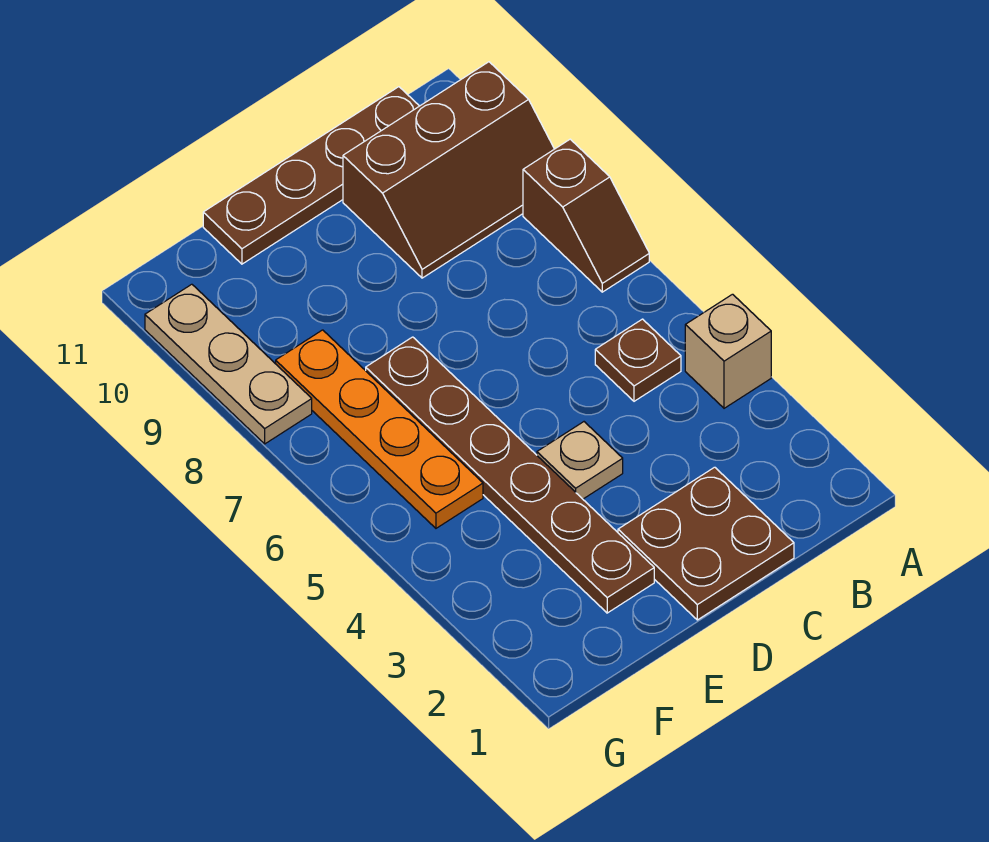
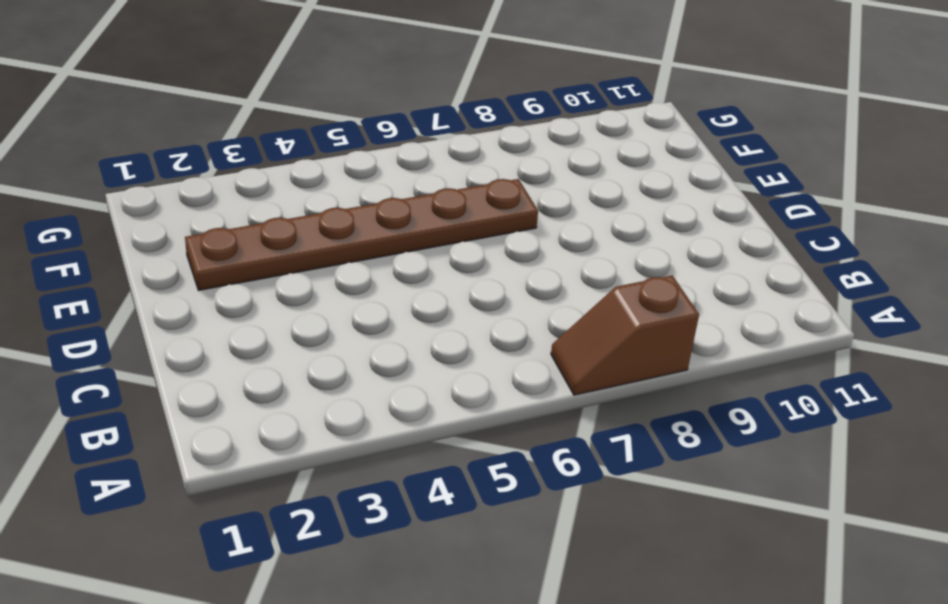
none -> tan 1x1 brick [685,294,771,408]
none -> brown 2x3 slope [343,62,554,278]

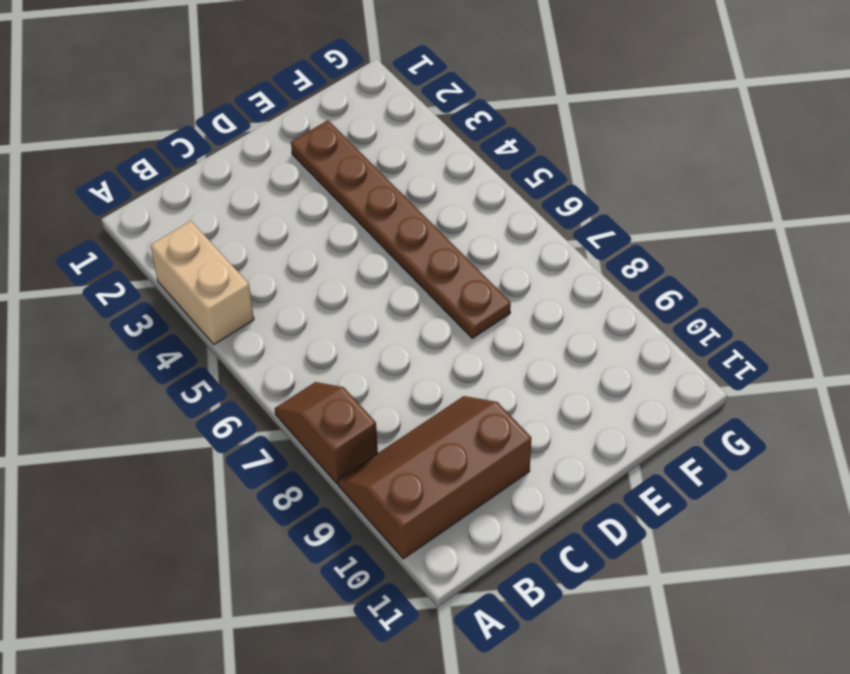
tan 1x2 brick [150,221,254,344] -> tan 1x1 brick [685,294,771,408]
none -> brown 1x1 plate [595,319,681,401]
none -> brown 1x4 plate [203,87,419,264]

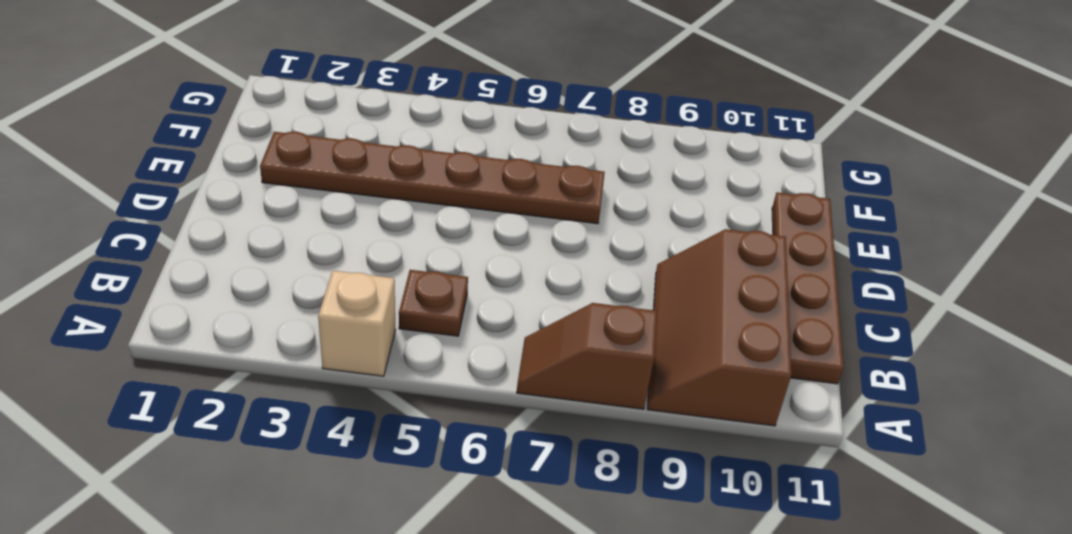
none -> brown 2x2 plate [618,467,794,620]
none -> tan 1x1 plate [537,422,623,499]

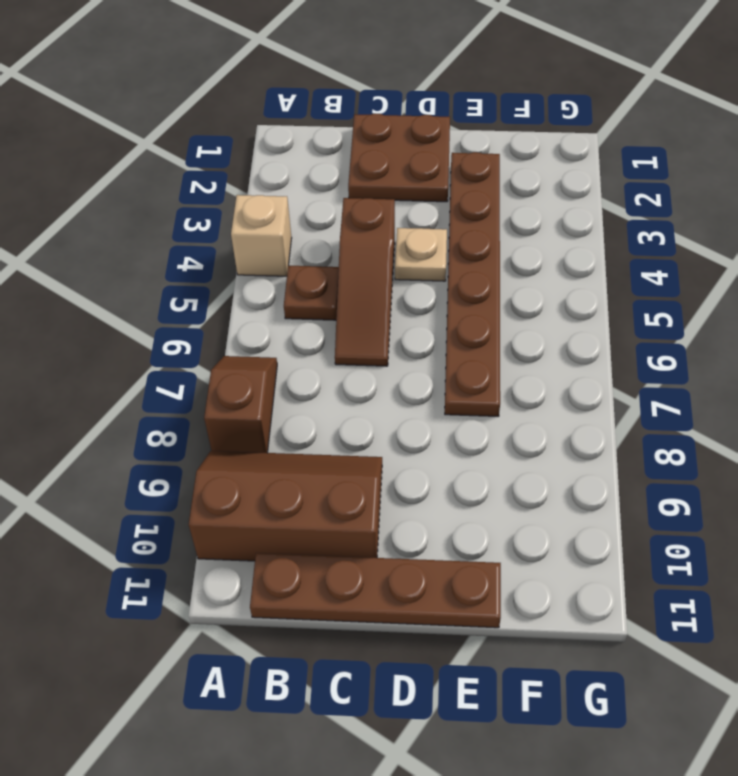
brown 1x3 slope [335,198,395,366] -> none
none -> orange 1x4 plate [276,330,483,528]
none -> tan 1x3 plate [145,284,312,444]

